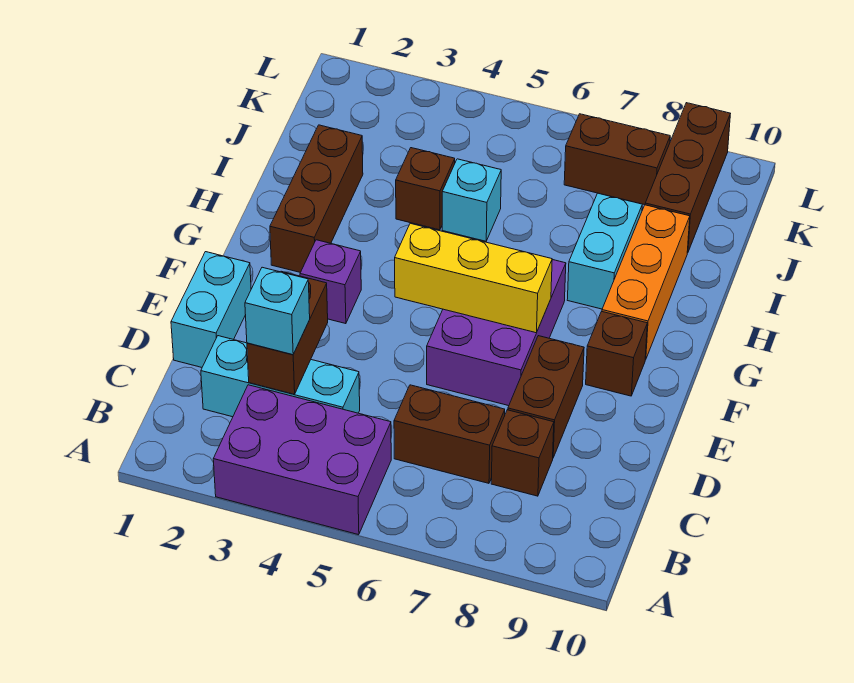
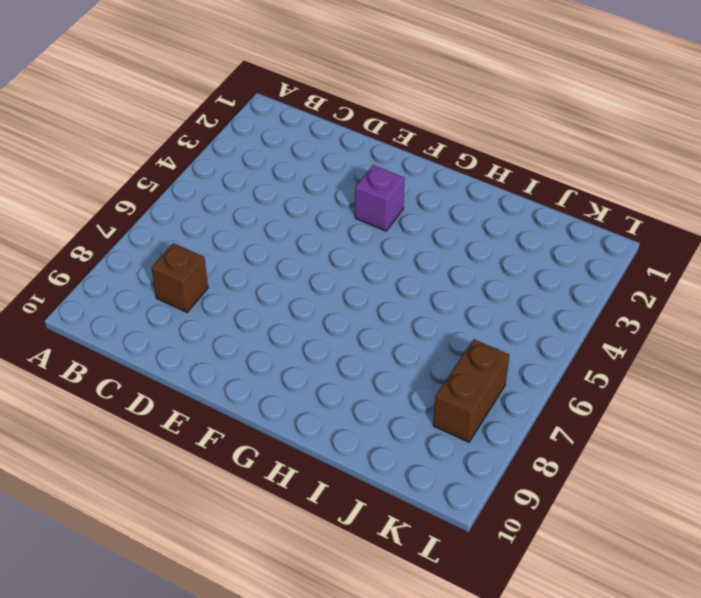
none -> purple 2x3 brick [213,385,391,535]
none -> cyan 1x3 brick [201,336,360,417]
none -> brown 1x2 brick [394,385,505,483]

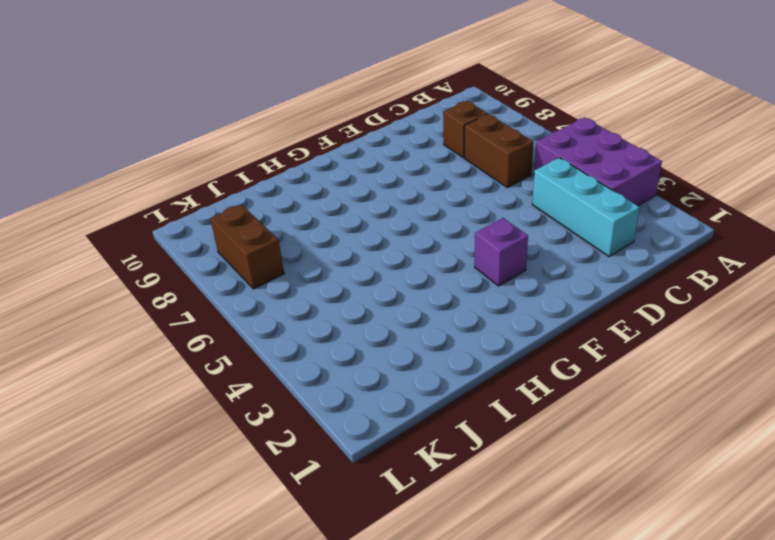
none -> cyan 1x2 brick [171,252,251,367]
none -> brown 1x2 brick [508,336,584,457]
none -> purple 2x3 brick [427,260,566,406]

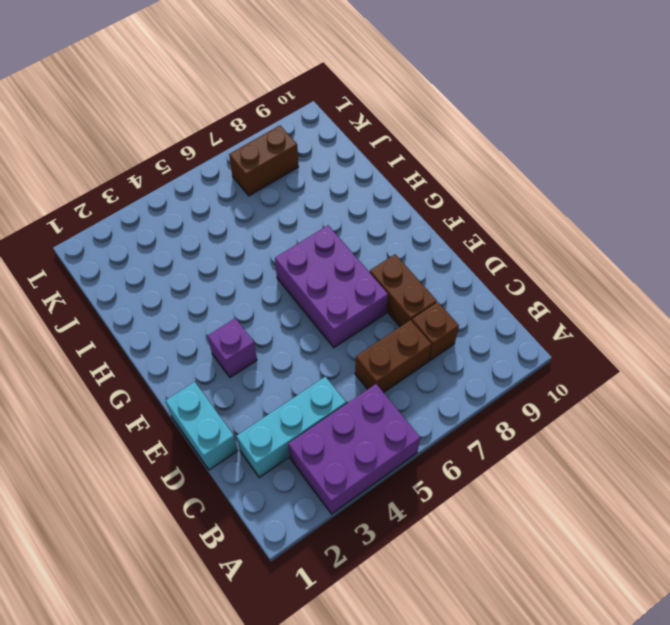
none -> brown 1x1 brick [586,312,647,396]
none -> brown 1x3 brick [270,125,363,272]
none -> orange 1x3 brick [602,205,690,360]

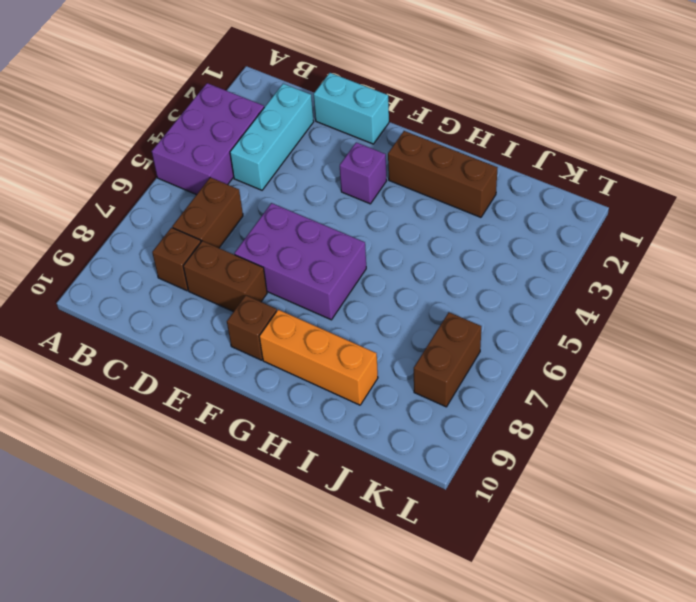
none -> cyan 1x2 brick [567,193,642,309]
none -> brown 1x1 brick [396,148,455,230]
none -> cyan 1x1 brick [442,159,501,241]

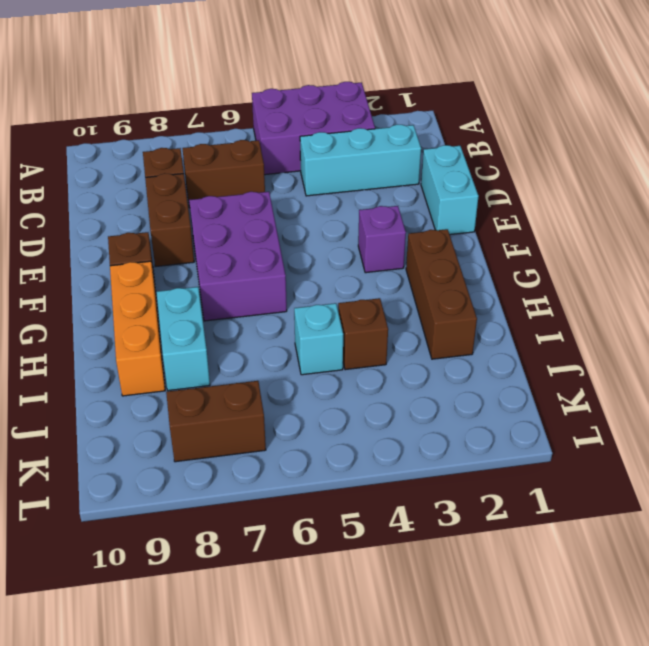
none -> brown 1x3 brick [645,103,730,253]
none -> brown 1x2 brick [247,271,328,394]
none -> yellow 1x3 brick [395,223,552,333]

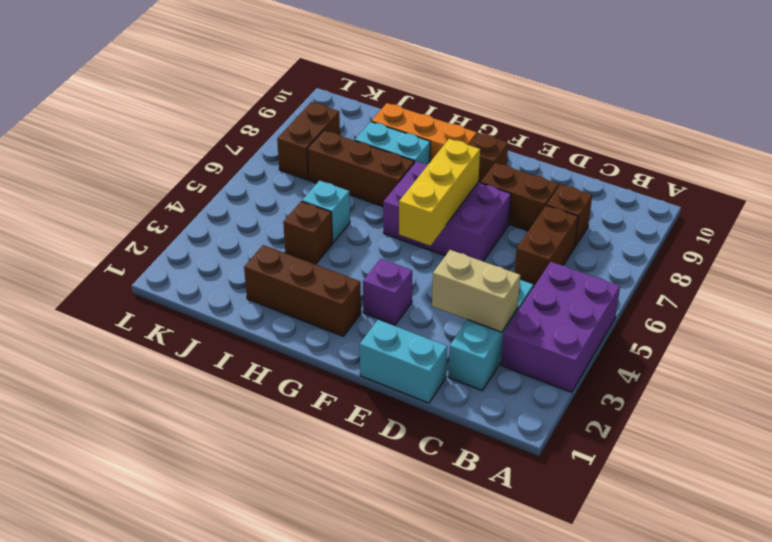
tan 1x2 brick [432,250,520,332] -> brown 1x2 brick [247,271,328,394]
brown 1x3 brick [307,131,414,206] -> brown 1x3 brick moved to [645,103,730,253]
none -> cyan 1x1 brick [245,267,310,355]

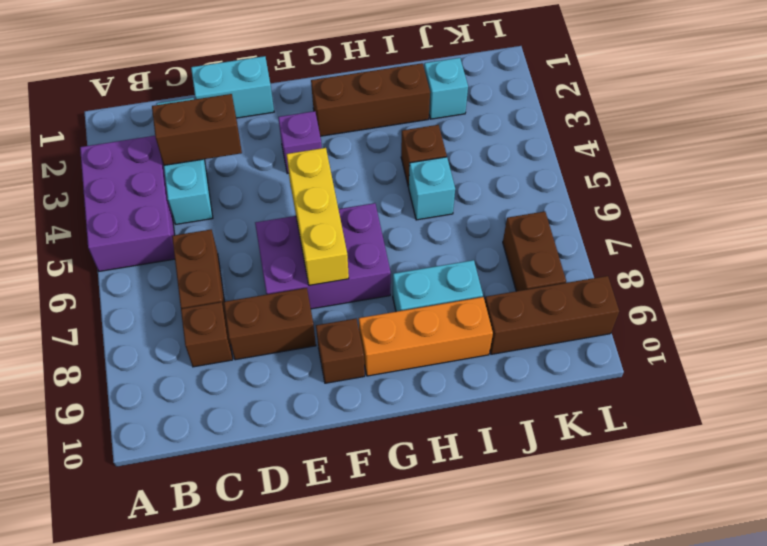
cyan 1x1 brick [424,58,468,119] -> cyan 1x1 brick moved to [245,267,310,355]

